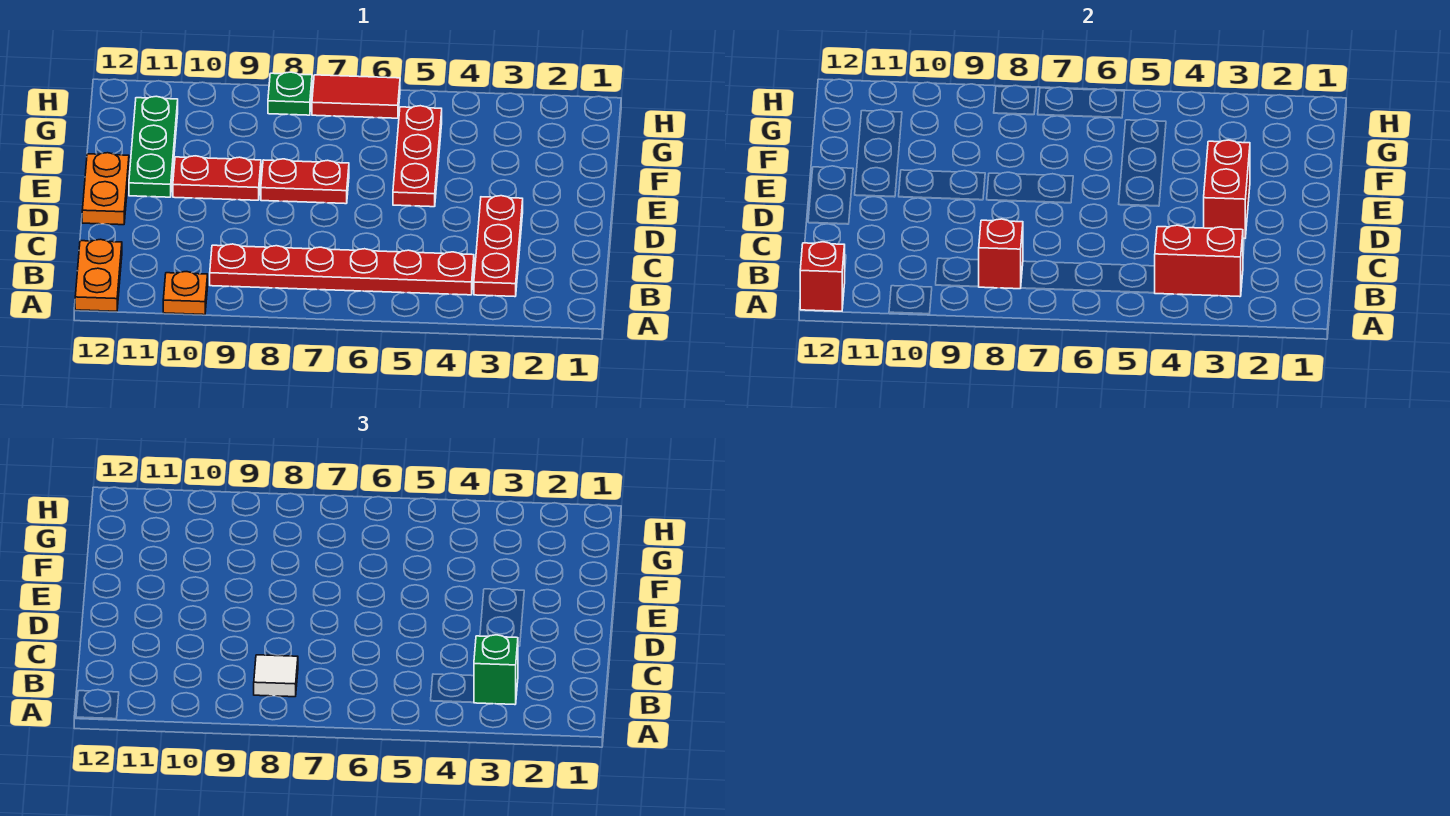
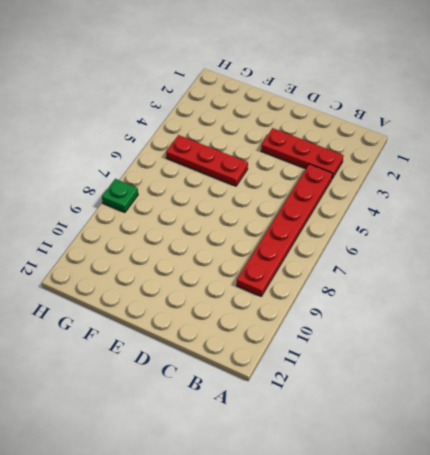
none -> orange 1x1 plate [163,272,208,315]
none -> orange 1x2 plate [75,239,122,311]
none -> orange 1x2 plate [82,153,129,225]

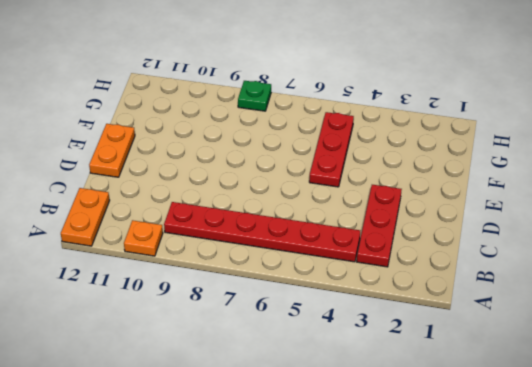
none -> red 1x2 plate [261,159,349,204]
none -> red 1x2 plate [173,156,261,200]
none -> green 1x3 plate [129,96,178,197]

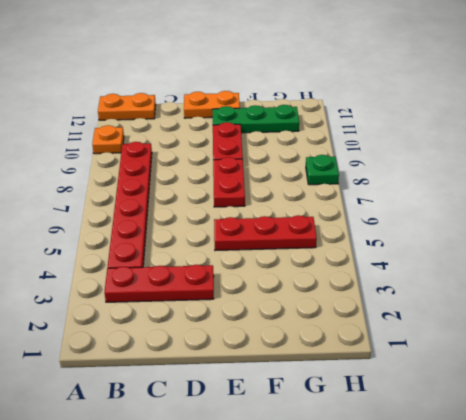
none -> red 1x2 tile [312,75,400,118]
none -> red 1x1 brick [800,242,845,311]
none -> red 1x2 brick [1155,225,1243,297]

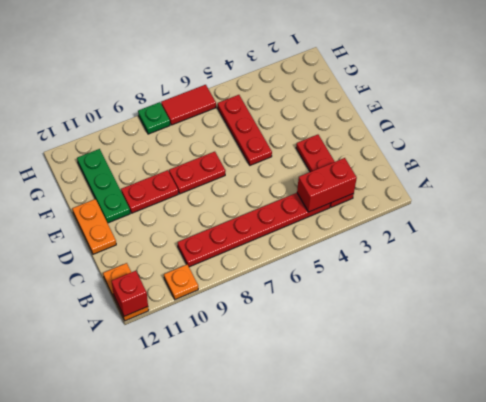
none -> red 1x1 brick [978,219,1023,289]
none -> red 1x2 brick [1204,140,1250,238]
none -> green 1x1 brick [474,635,518,705]

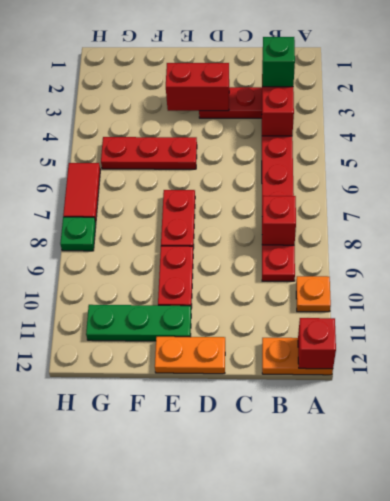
none -> white 1x1 tile [254,655,298,697]

